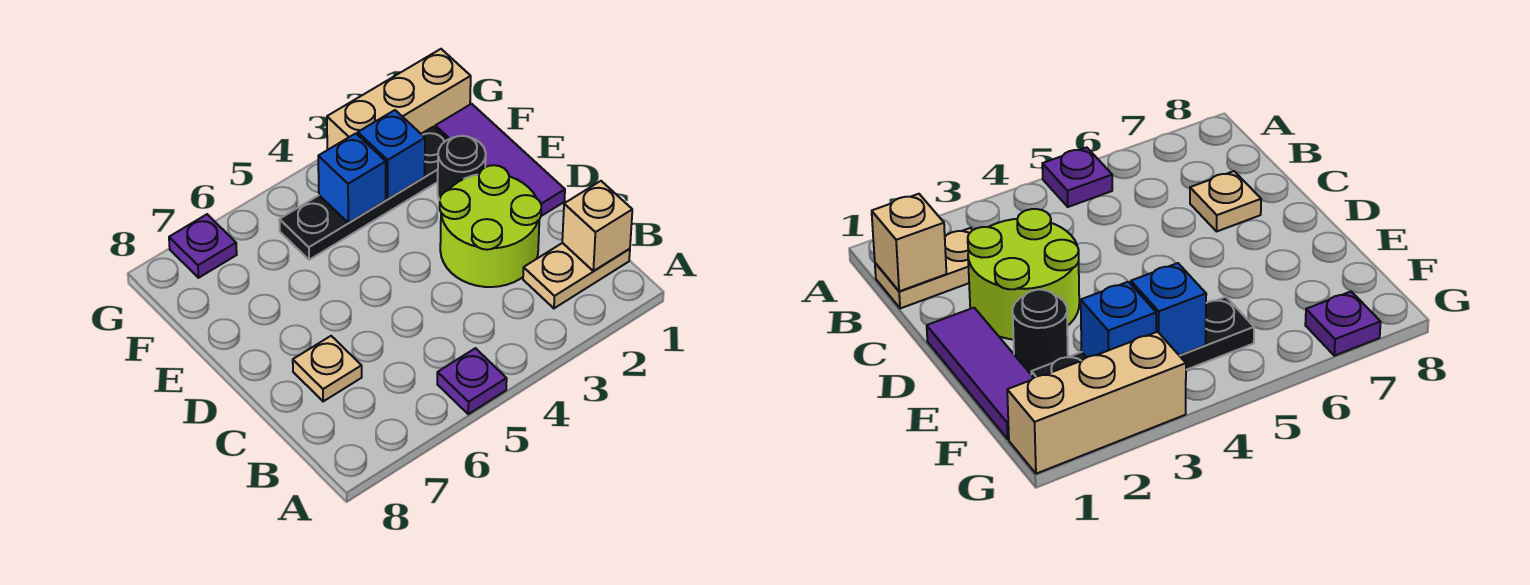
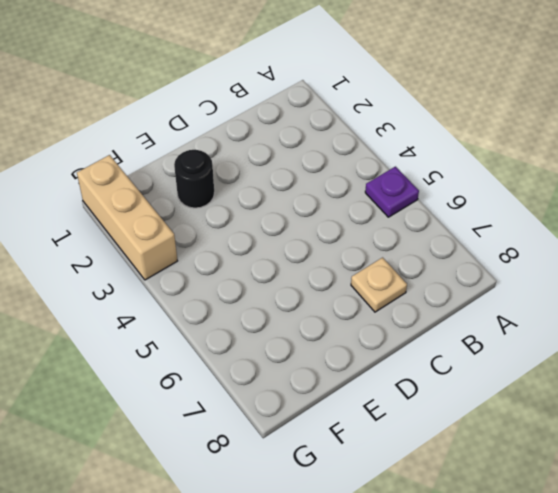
none -> tan 1x2 plate [523,243,630,308]
none -> lime 2x2 round brick [440,165,541,287]
none -> purple 1x3 tile [435,104,565,216]

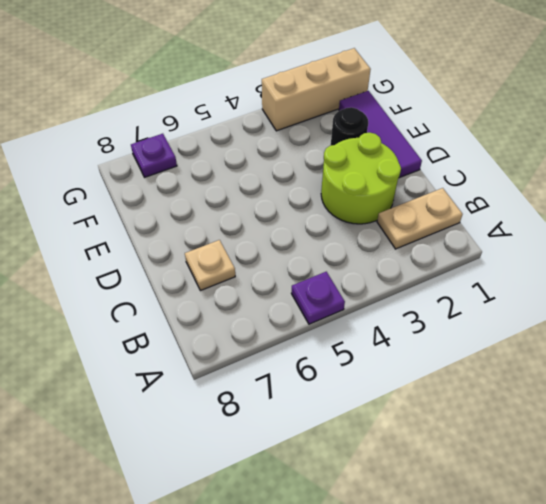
none -> black 1x4 plate [279,127,447,260]
none -> tan 1x1 brick [562,181,632,271]
none -> blue 1x1 brick [358,110,425,199]

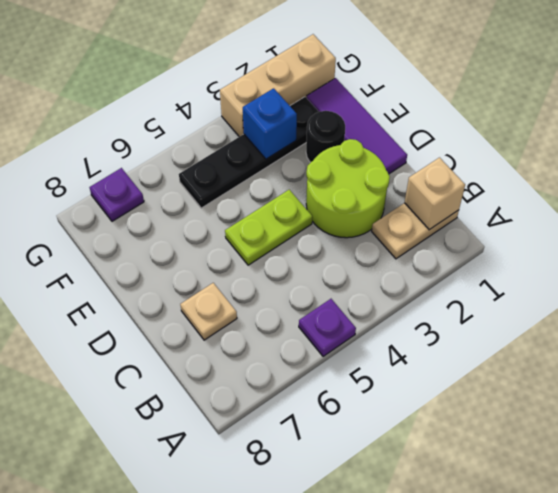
lime 1x2 plate [225,190,312,265] -> none
none -> blue 1x1 brick [318,133,386,223]

